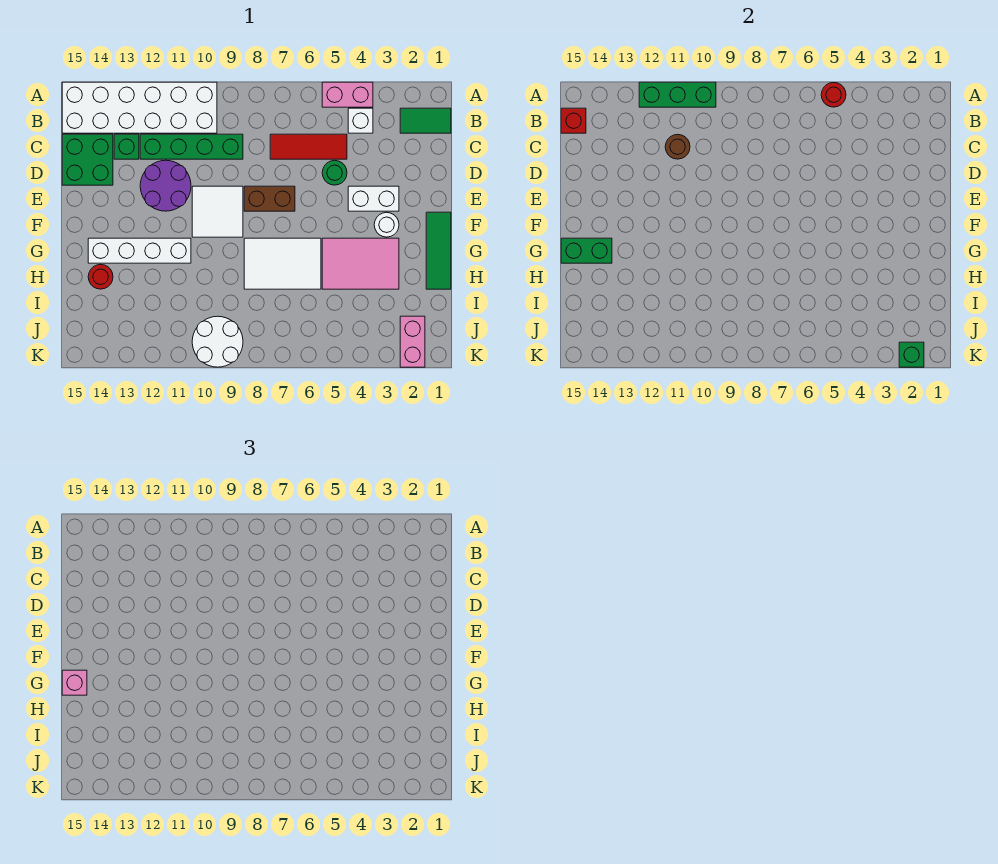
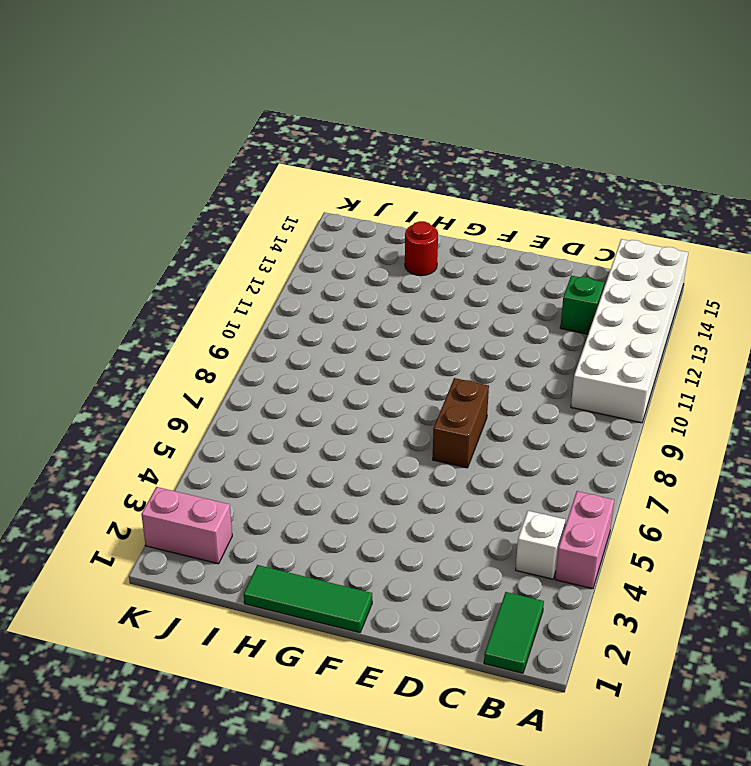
none -> red 1x3 tile [270,134,347,159]
none -> green 1x4 brick [140,134,243,159]
none -> green 2x2 brick [62,134,113,185]

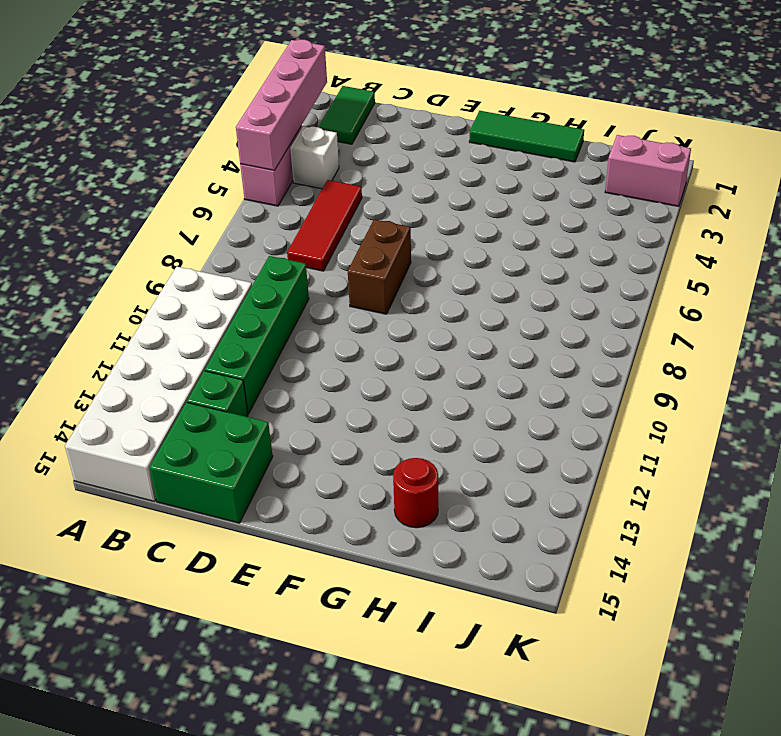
pink 1x4 brick [236,40,327,170] -> red 1x1 round brick [821,82,846,107]
none -> green 1x1 round brick [322,160,347,185]
none -> purple 2x2 round brick [140,160,191,211]
none -> white 1x2 brick [348,186,399,211]

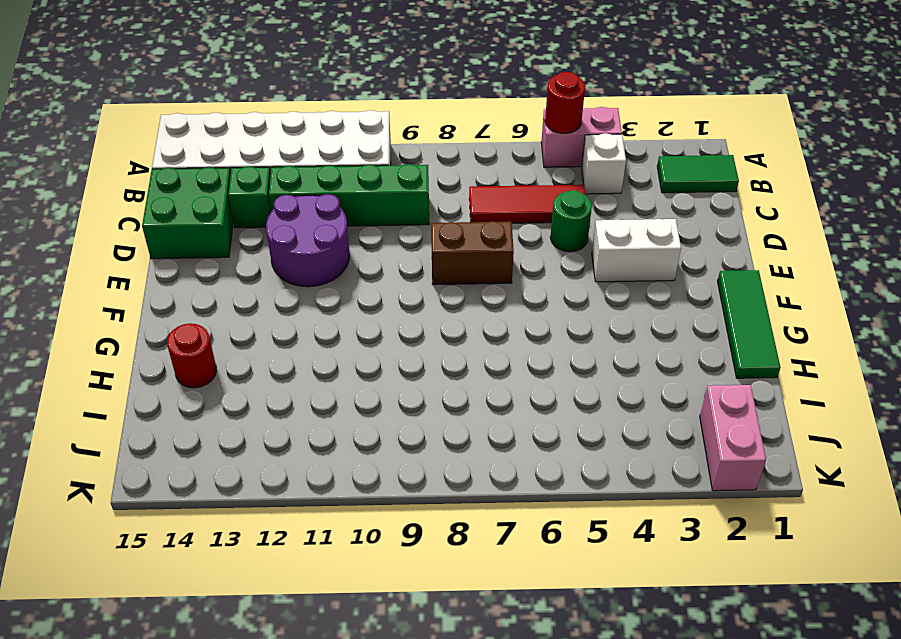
none -> white 2x2 tile [192,186,243,237]
none -> white 1x1 round brick [374,212,399,237]
none -> pink 2x3 tile [322,238,399,289]

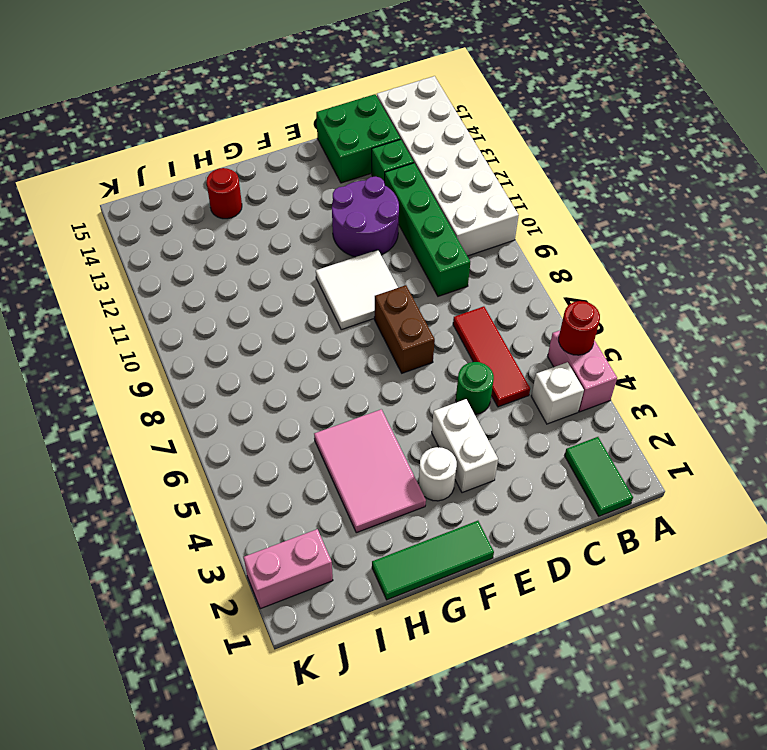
none -> white 2x3 tile [244,238,321,289]
none -> white 1x4 brick [88,238,191,263]
none -> white 2x2 round brick [192,316,243,367]

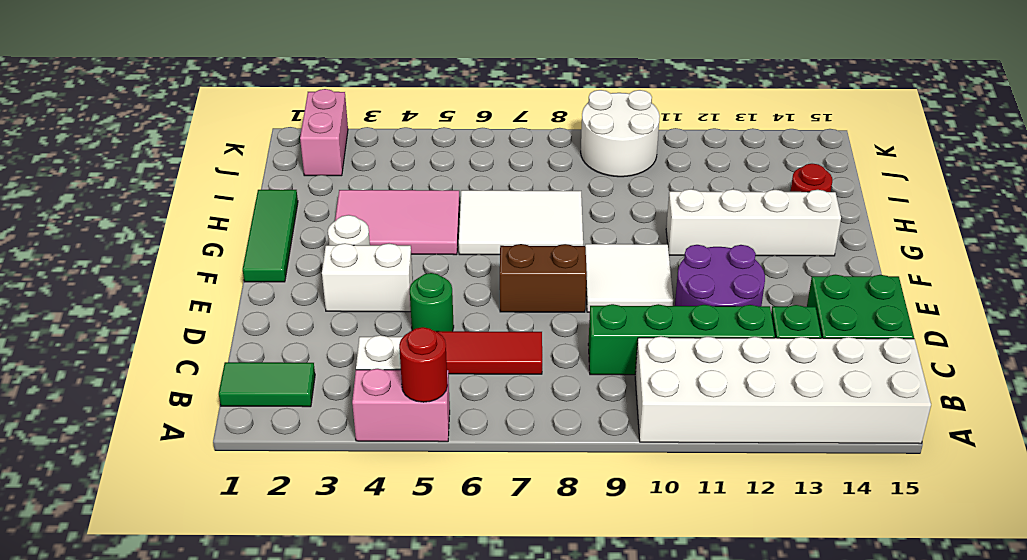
none -> green 1x3 brick [639,82,716,107]
none -> red 1x1 brick [561,108,586,133]
none -> brown 1x1 round brick [665,134,690,159]

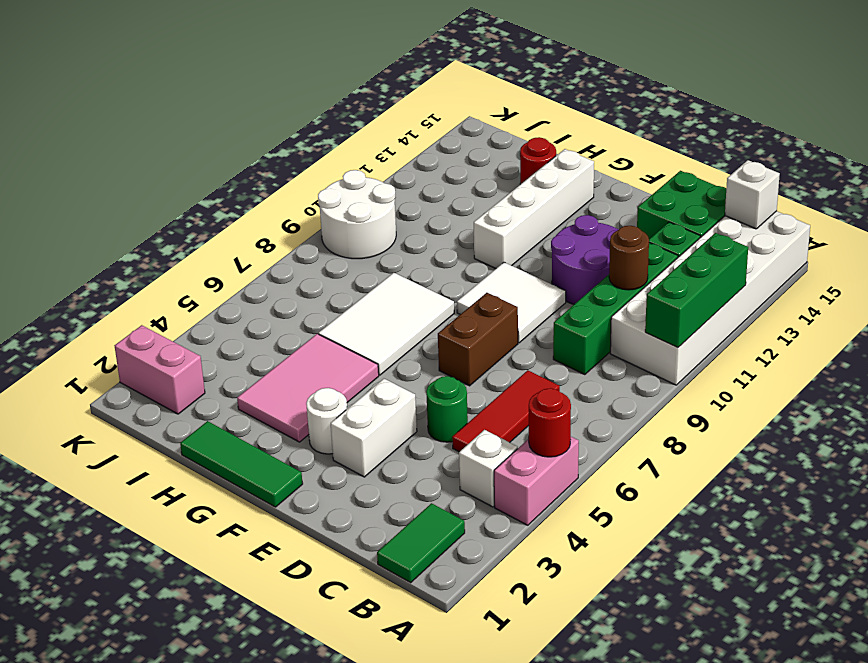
white 1x1 brick [725,160,780,229] -> red 1x1 brick [561,108,586,133]
none -> green 1x2 brick [561,238,612,263]
none -> green 1x1 brick [899,342,924,367]
none -> pink 1x1 brick [62,670,87,695]

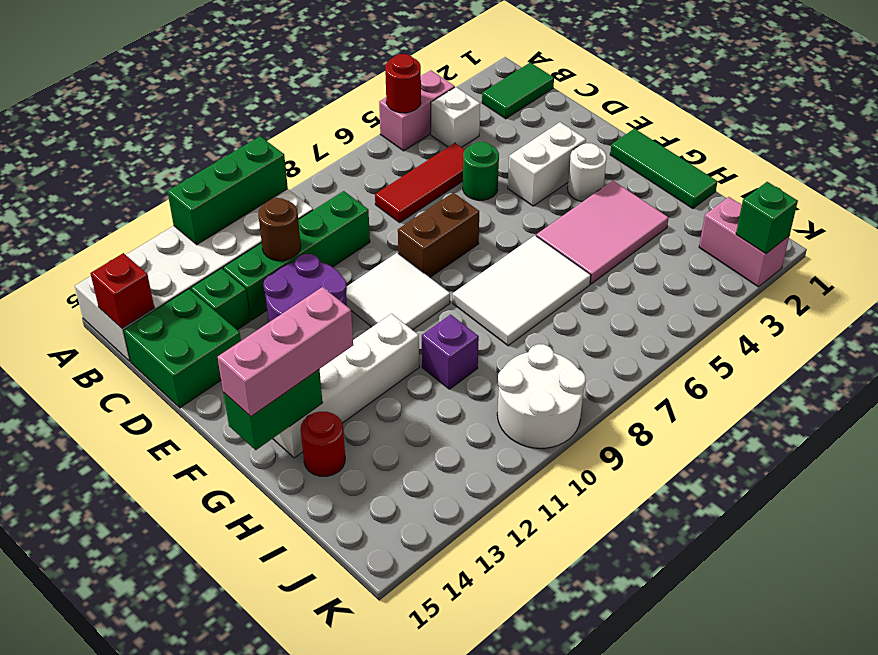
pink 1x3 brick [218,287,353,417] -> pink 1x1 brick [62,670,87,695]
purple 1x1 brick [422,315,479,389] -> none

